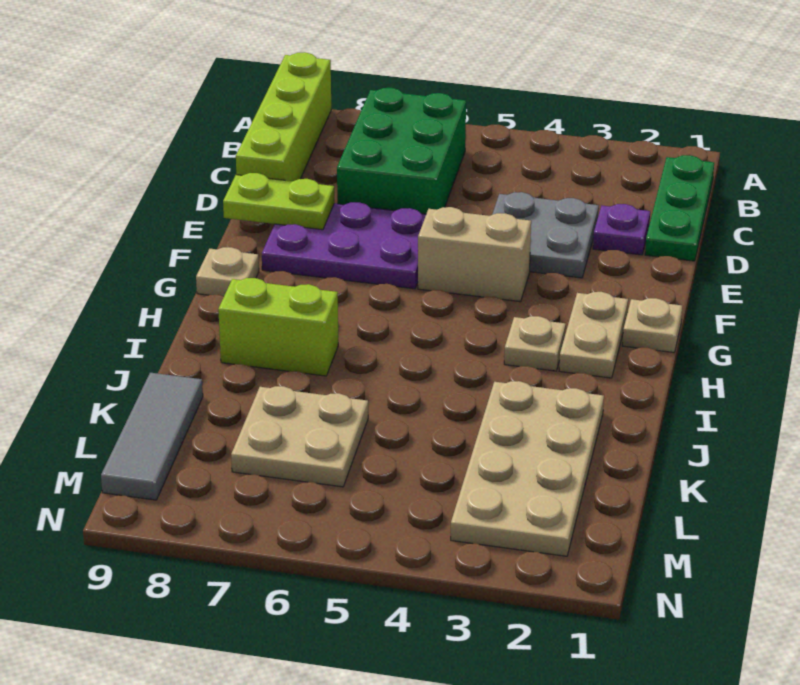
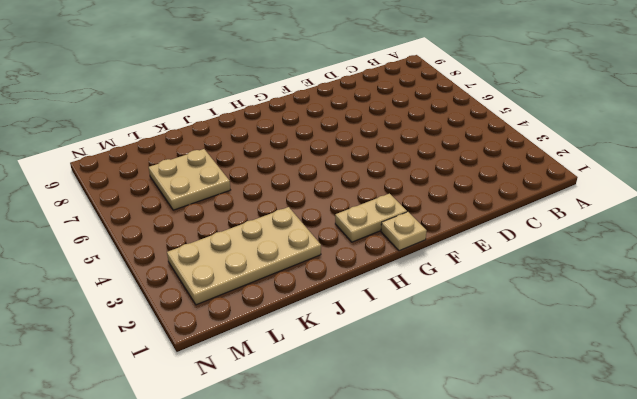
none -> lime 1x4 brick [236,52,331,181]
none -> green 1x3 plate [645,155,714,261]
none -> green 2x3 brick [337,88,466,214]

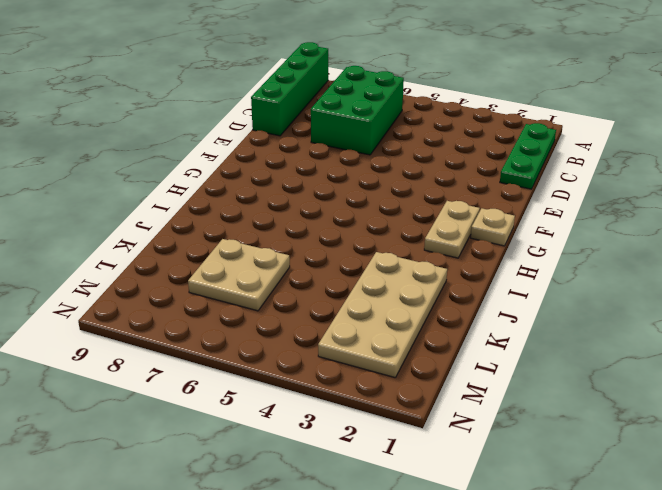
green 1x4 brick [251,42,328,136] -> lime 1x4 brick [236,52,331,181]
none -> purple 1x1 plate [593,204,650,255]
none -> grey 2x2 plate [492,192,599,278]
none -> purple 2x3 plate [262,202,426,289]

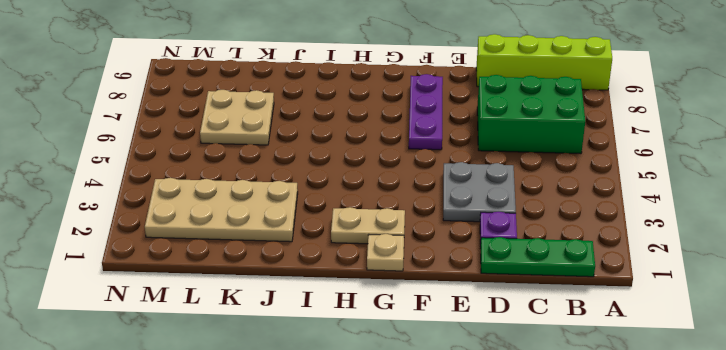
purple 1x3 plate [409,74,443,150] -> purple 2x3 plate [262,202,426,289]
none -> tan 1x2 brick [418,207,531,302]
none -> tan 1x1 plate [196,247,259,296]
none -> tan 1x1 plate [504,316,566,371]

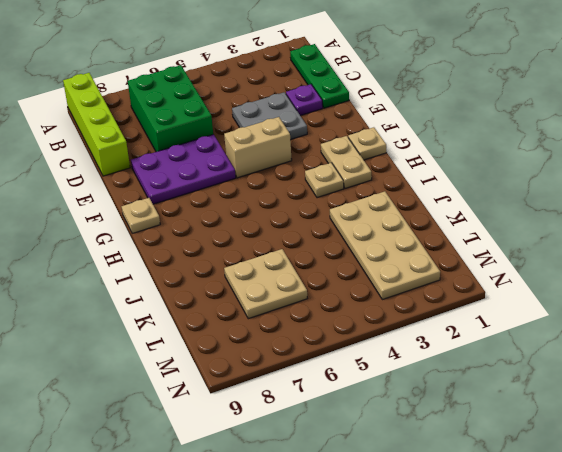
none -> lime 1x2 brick [218,278,338,376]
none -> grey 1x3 tile [101,373,203,500]
none -> lime 1x2 plate [223,173,334,230]

